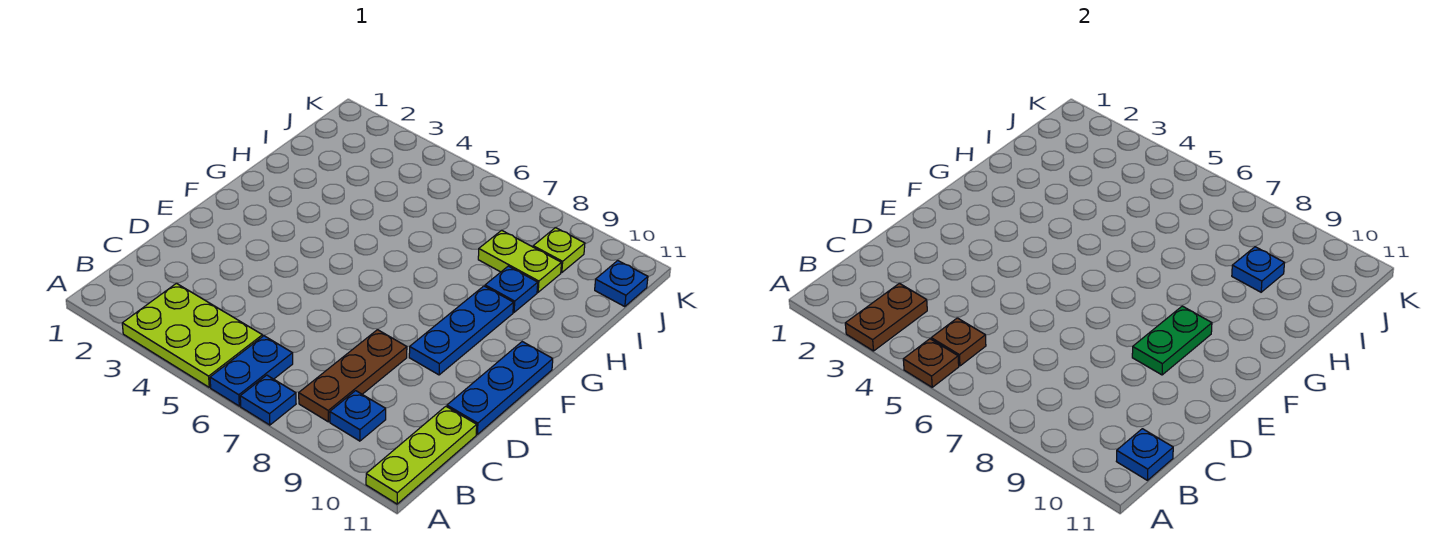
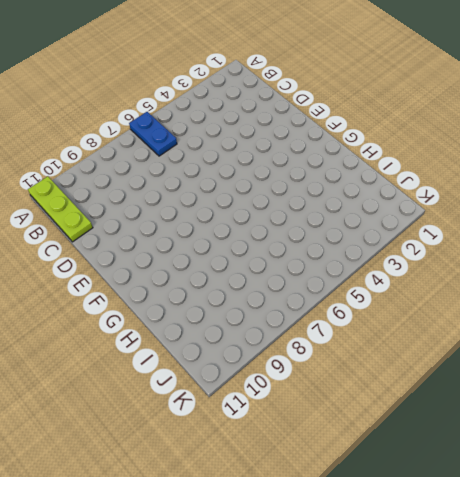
none -> lime 2x3 plate [122,283,263,387]
none -> blue 1x1 plate [240,375,296,425]
none -> brown 1x3 plate [299,330,407,422]

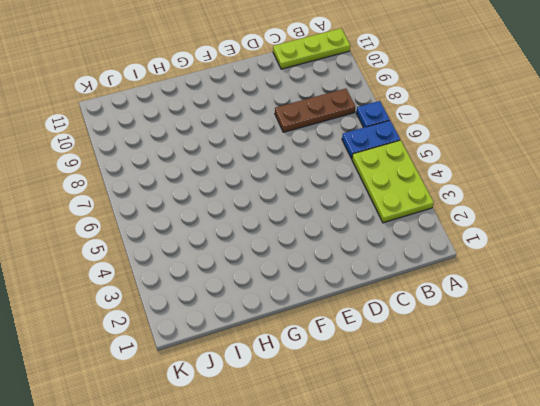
none -> blue 1x1 plate [330,391,386,441]
none -> blue 1x3 plate [447,342,553,434]
none -> blue 1x3 plate [409,286,513,375]

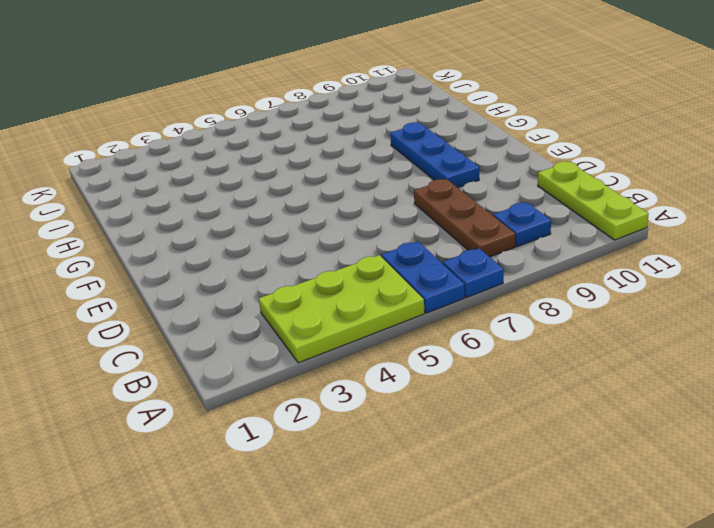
none -> blue 1x3 plate [447,342,553,434]
none -> blue 1x1 plate [485,266,538,312]
none -> lime 1x2 plate [478,230,561,292]

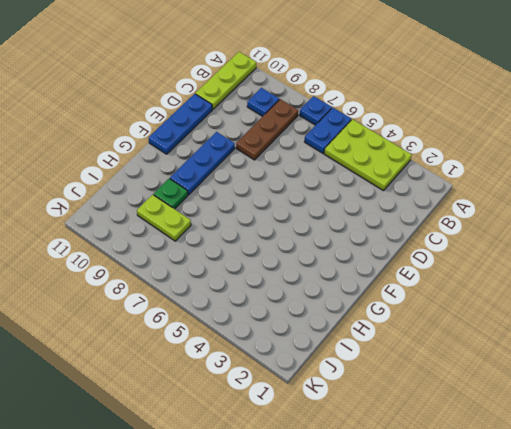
green 1x1 plate [154,179,188,209] -> blue 1x1 plate [485,266,538,312]
none -> lime 1x1 plate [533,228,585,273]
none -> blue 1x1 plate [595,261,648,307]
none -> brown 1x2 plate [845,283,927,351]

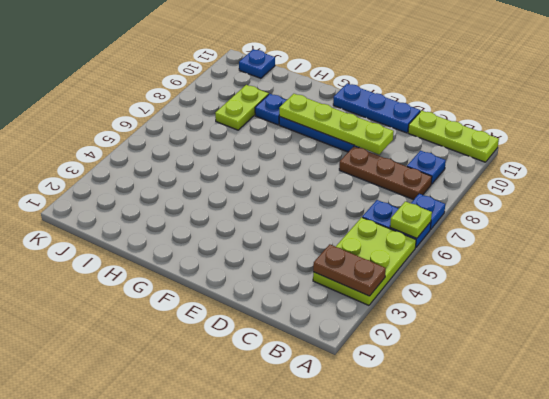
lime 1x1 plate [390,201,432,238] -> lime 1x1 plate moved to [533,228,585,273]
lime 1x4 plate [279,94,394,154] -> green 1x2 plate [1132,306,1212,375]
none -> brown 1x1 plate [903,339,959,387]
none -> brown 1x1 plate [931,318,986,366]
none -> blue 1x1 plate [1116,429,1173,480]

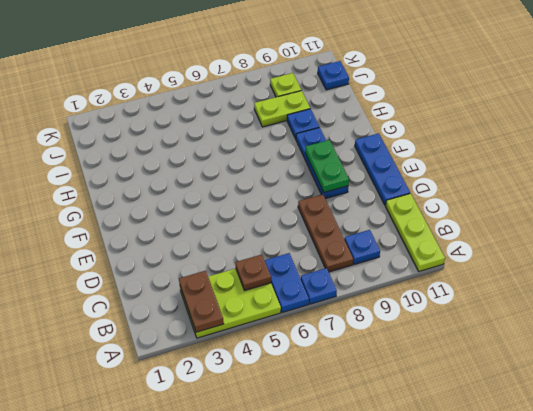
none -> brown 1x1 plate [903,339,959,387]
none -> blue 1x1 plate [1116,429,1173,480]
none -> blue 1x1 plate [1232,247,1284,292]

